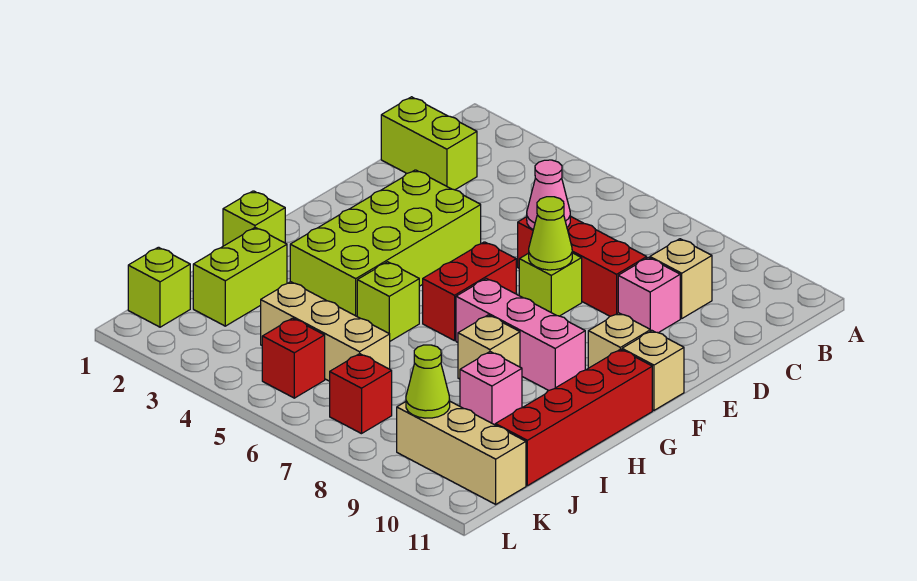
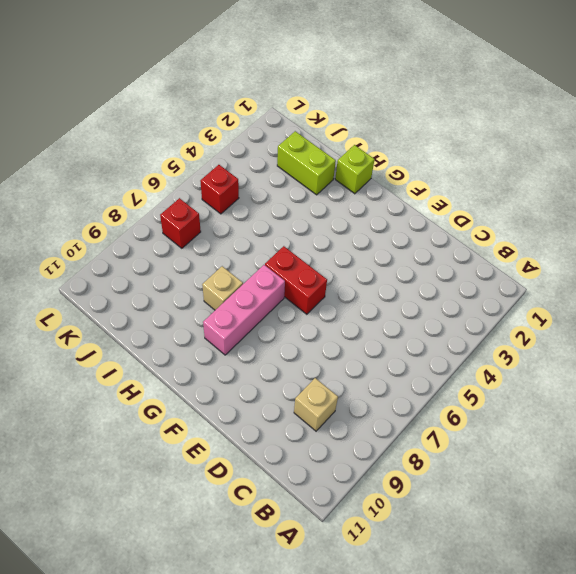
none -> lime 1x2 brick [381,97,477,190]
none -> red 1x3 brick [518,216,647,316]
none -> pink 1x1 brick [618,258,680,333]

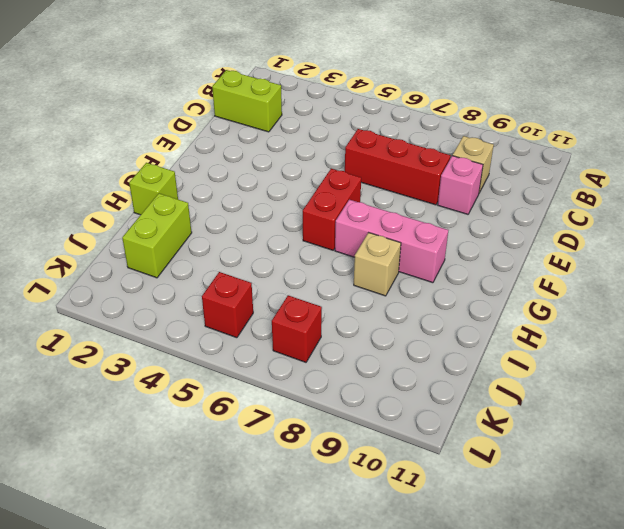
none -> lime 2x4 brick [290,170,481,316]
none -> lime 1x1 brick [519,253,582,316]
none -> tan 1x1 brick [588,313,651,368]

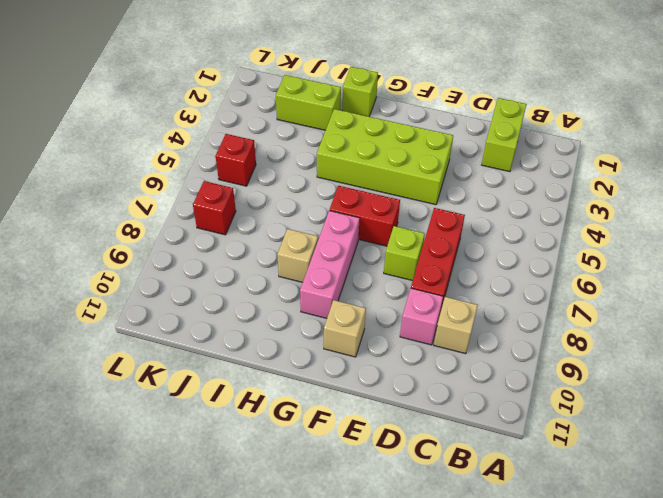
none -> tan 1x1 brick [622,331,684,410]
none -> red 1x4 brick [495,349,652,486]
none -> lime 1x1 brick [357,262,419,341]

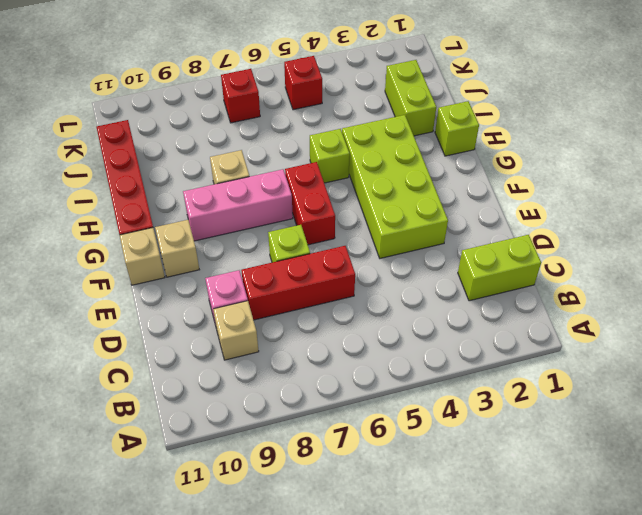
none -> pink 1x1 brick [460,352,522,425]
none -> tan 1x3 brick [261,282,390,381]
none -> lime 1x1 brick [128,247,190,327]

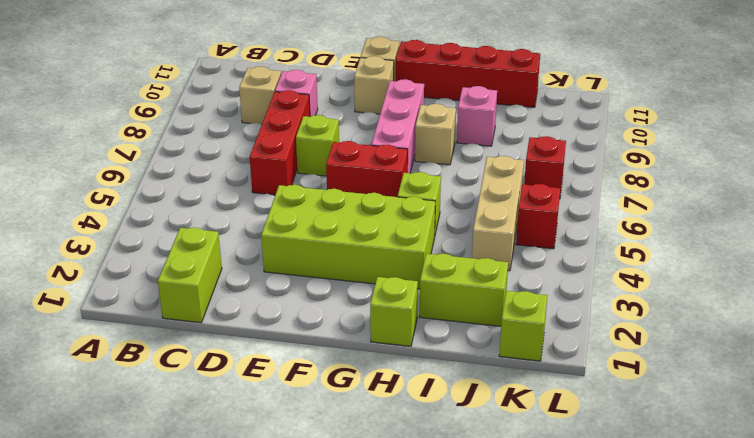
none -> tan 1x3 brick [397,402,526,504]
none -> pink 1x1 cone [527,160,570,230]
none -> lime 1x1 cone [529,197,572,270]

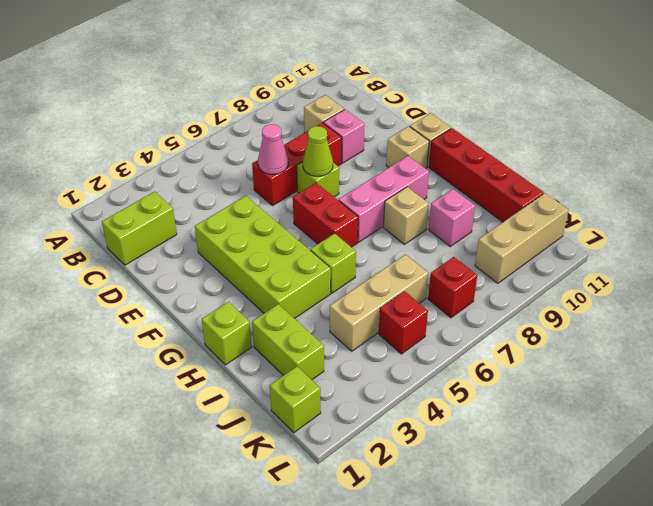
none -> lime 1x1 cone [406,345,450,418]

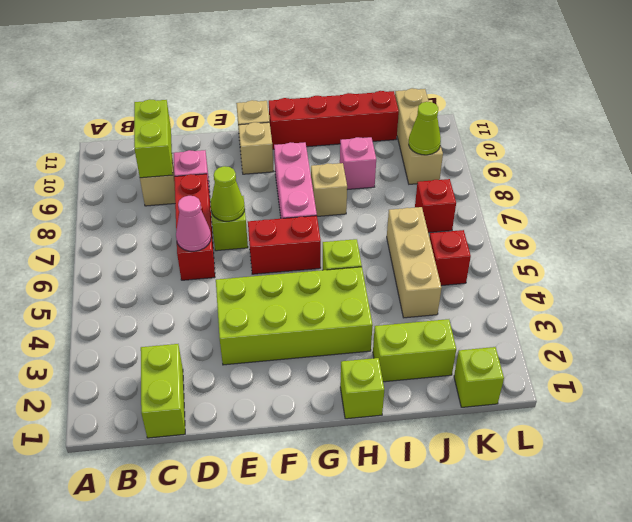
lime 1x2 brick [134,99,173,178] -> none

